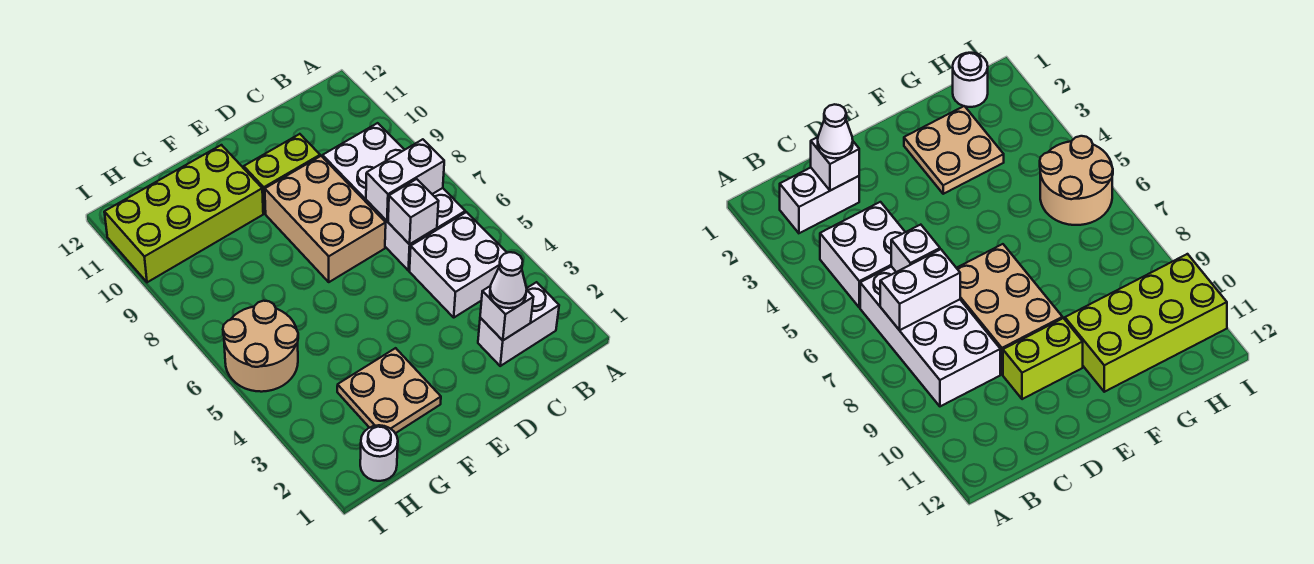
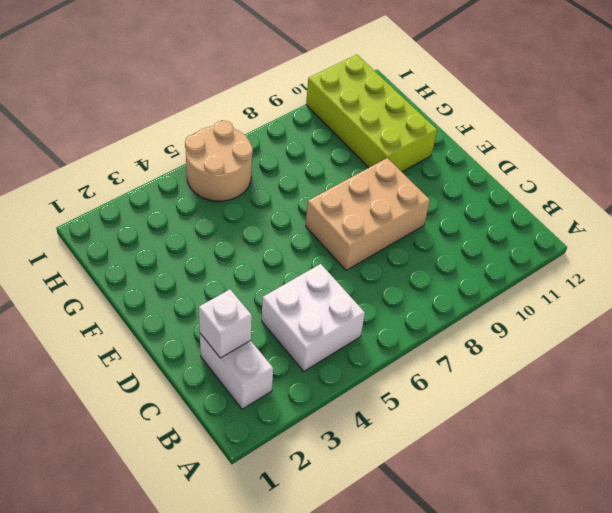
none -> white 2x4 brick [323,123,465,271]
none -> lime 1x2 brick [244,134,320,213]
none -> tan 2x2 plate [337,348,441,433]

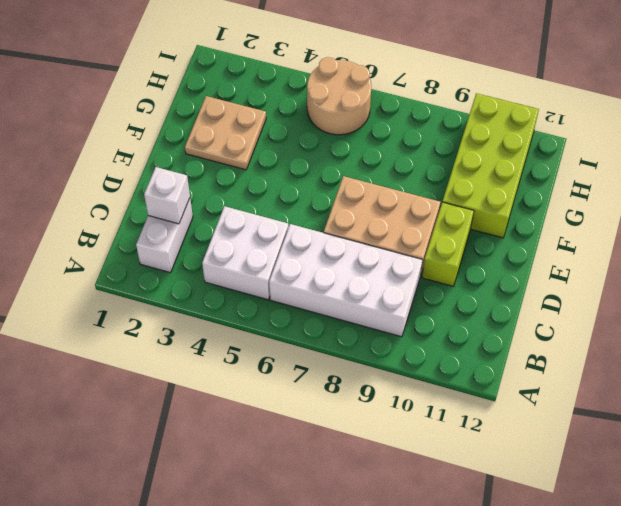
none -> white 1x1 round brick [360,425,398,481]
none -> white 1x2 brick [366,139,444,221]
none -> white 1x1 brick [388,179,439,244]

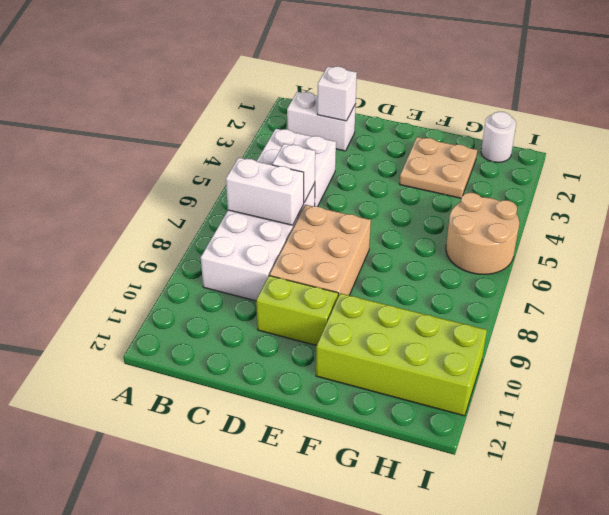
none -> white 1x1 cone [490,252,527,308]

